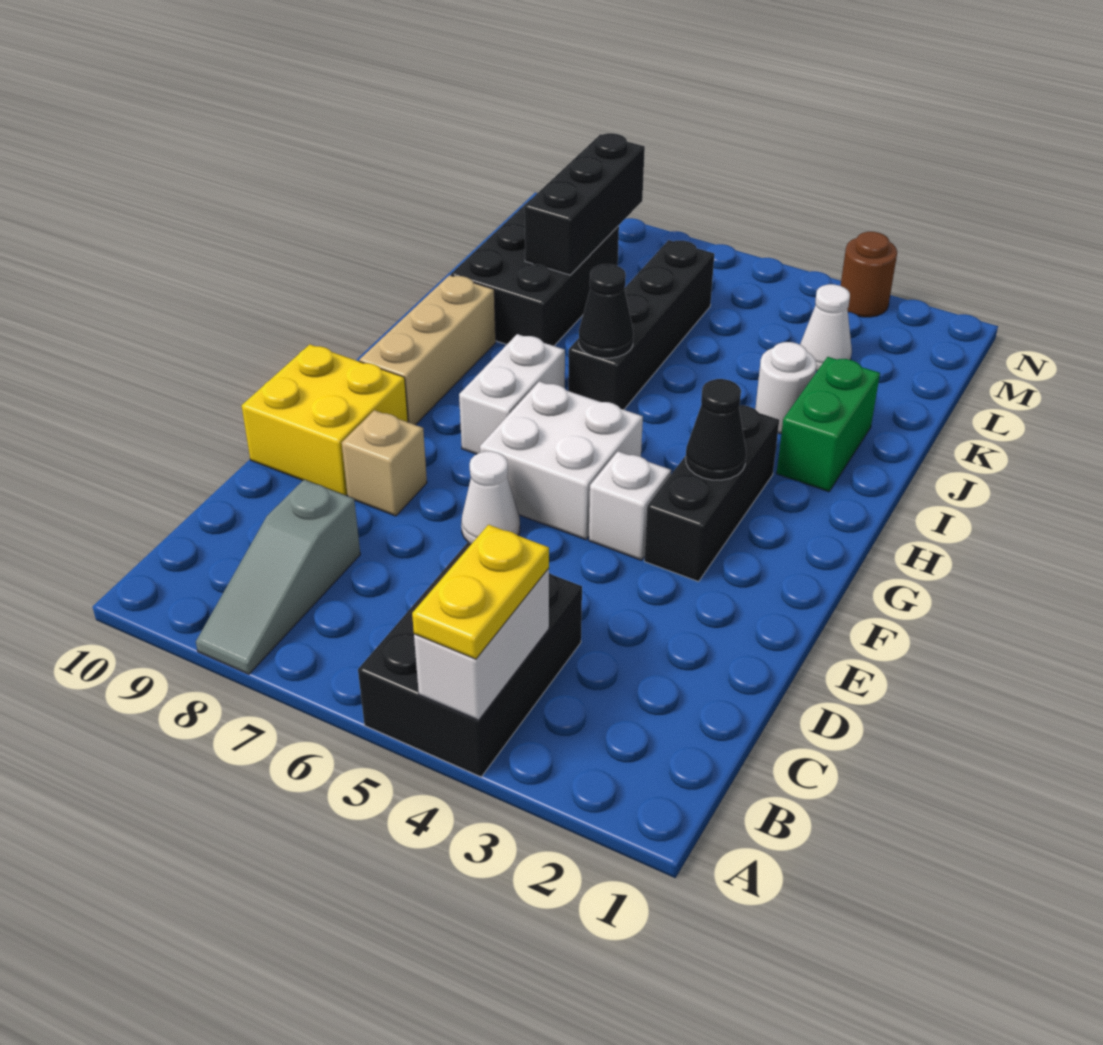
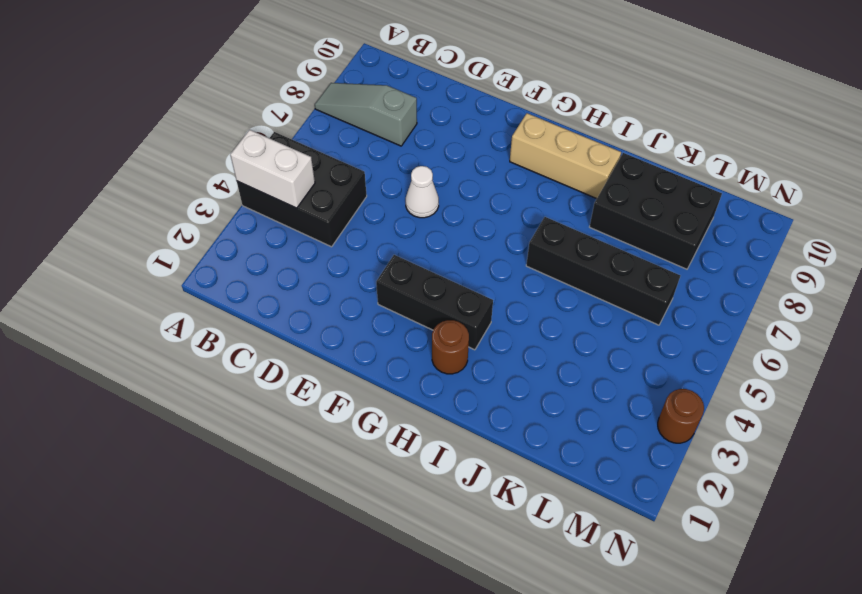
brown 1x1 round brick [432,320,469,374] -> none
none -> tan 1x1 brick [342,410,427,516]
none -> yellow 2x2 brick [242,344,408,496]
none -> white 1x1 brick [589,451,671,560]

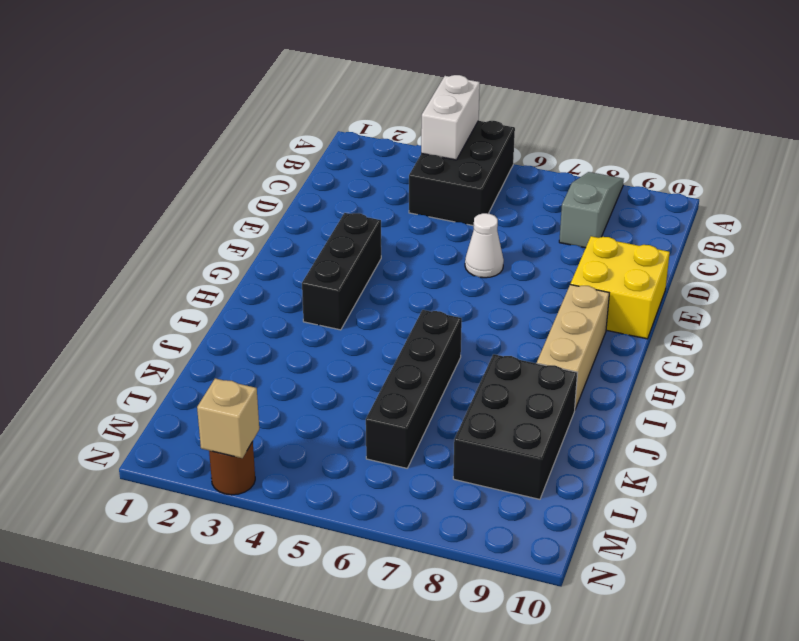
tan 1x1 brick [197,378,259,458] -> tan 1x1 brick moved to [342,410,427,516]
none -> white 1x1 brick [589,451,671,560]
none -> white 2x2 brick [480,381,643,540]
none -> white 1x2 brick [459,334,565,454]

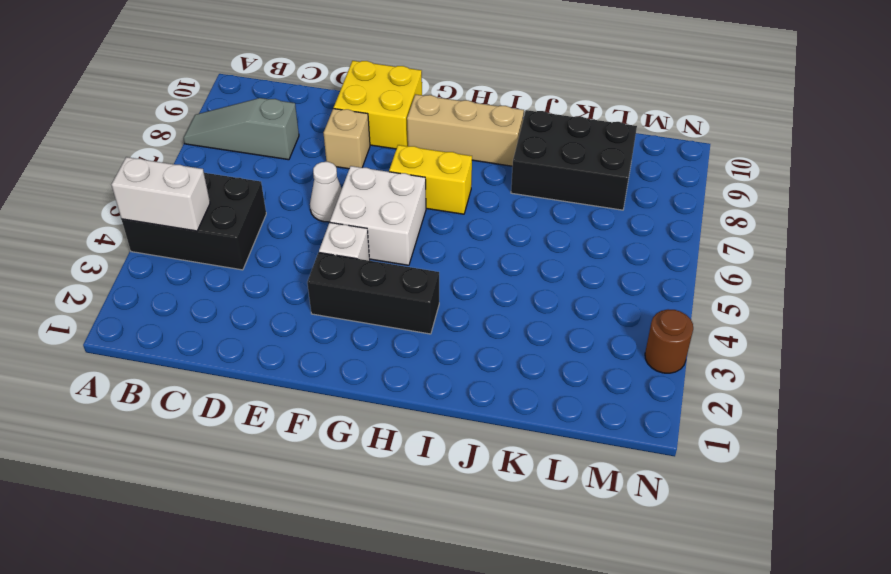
yellow 1x2 brick [389,145,472,214] -> white 1x2 brick [459,334,565,454]
none -> green 1x2 brick [777,357,880,492]
none -> black 1x4 brick [568,240,714,410]
none -> white 1x1 round brick [755,342,816,434]

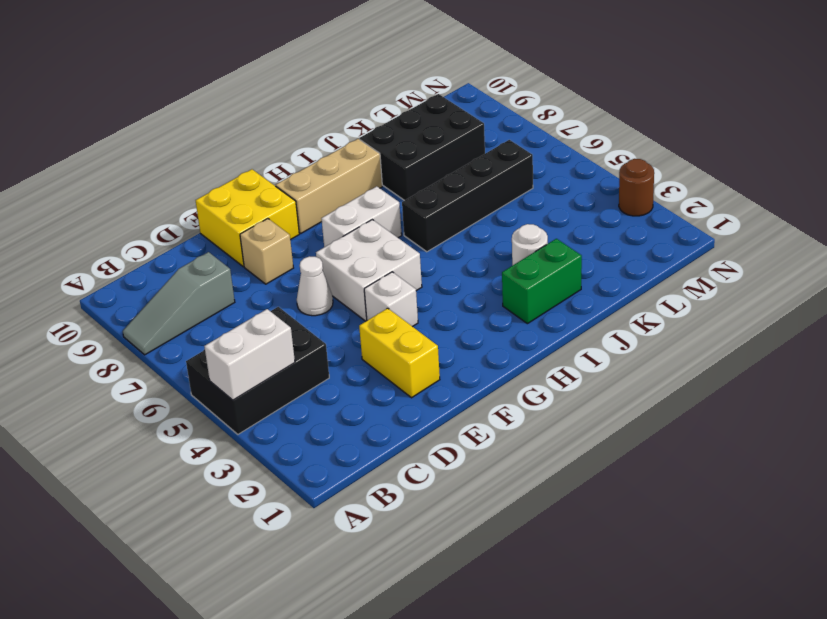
yellow 1x2 brick [359,308,440,398] -> none
none -> black 1x3 brick [644,405,779,582]
none -> white 1x1 cone [800,284,852,371]
none -> black 1x1 cone [686,379,746,480]

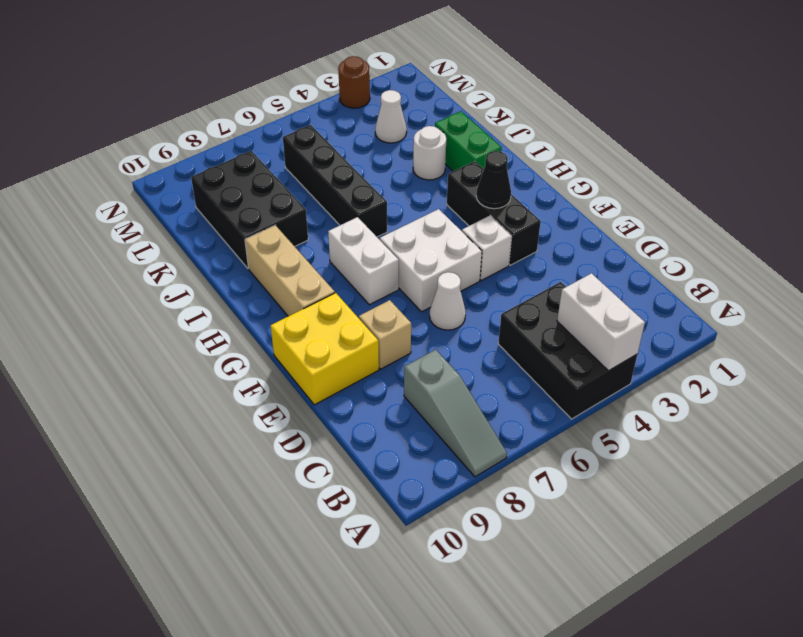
none -> black 1x1 cone [579,264,633,358]
none -> black 1x3 brick [524,133,645,275]
none -> yellow 1x2 plate [412,525,549,659]

